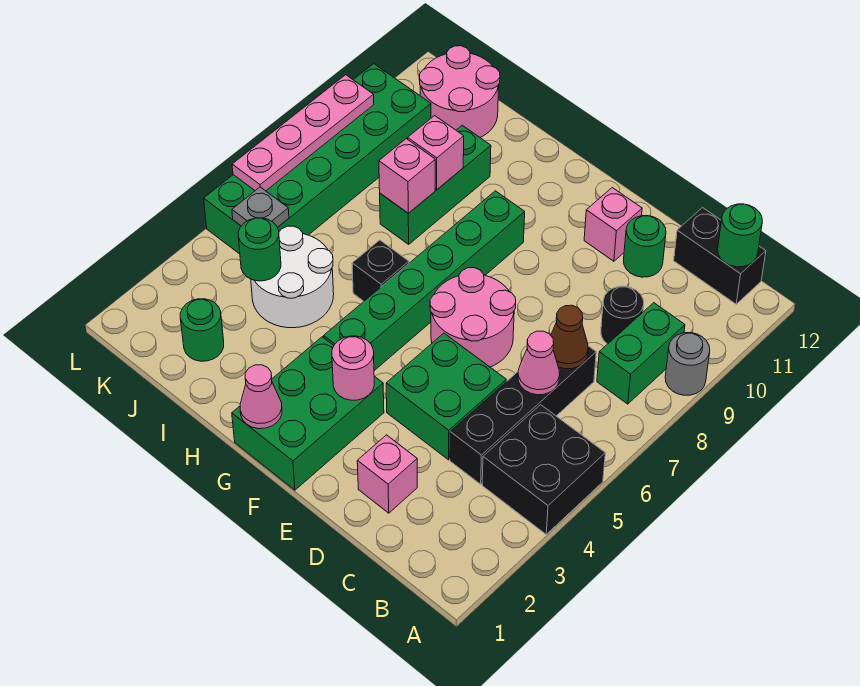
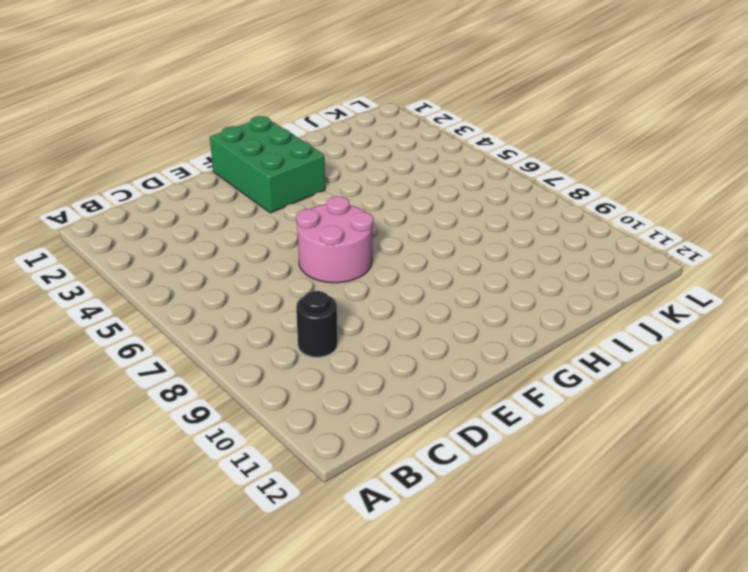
none -> black 2x2 brick [482,405,605,534]
none -> grey 1x1 round brick [665,333,710,395]
none -> green 1x2 brick [597,303,685,404]

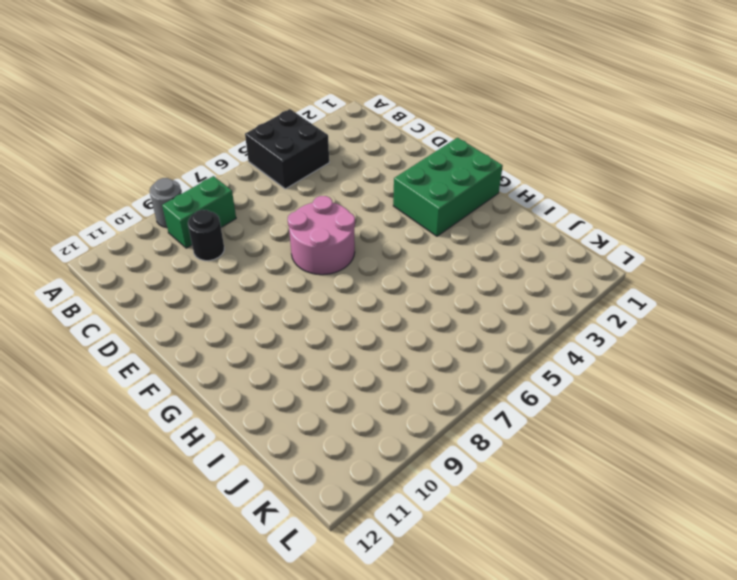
none -> black 1x2 brick [674,208,766,304]
none -> black 1x4 brick [450,346,596,484]
none -> pink 1x1 brick [357,435,417,513]

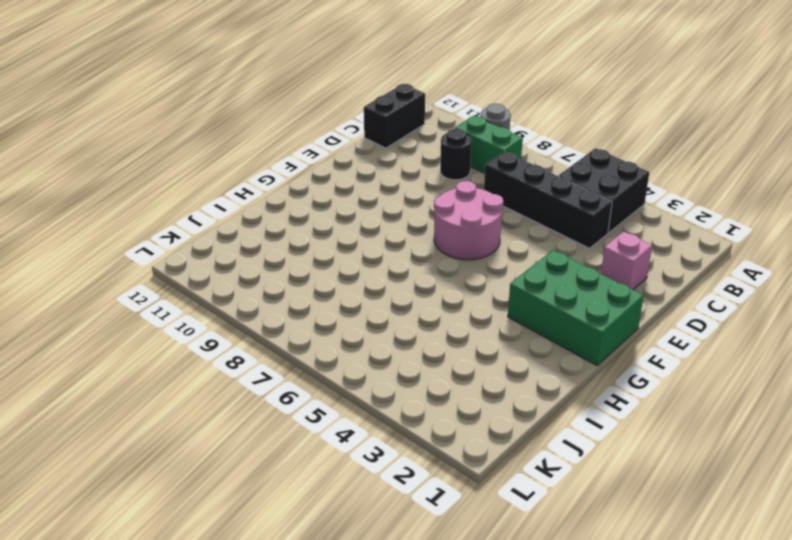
none -> green 2x2 brick [386,333,506,460]
none -> green 1x1 round brick [624,216,666,277]
none -> pink 1x1 brick [584,188,642,261]

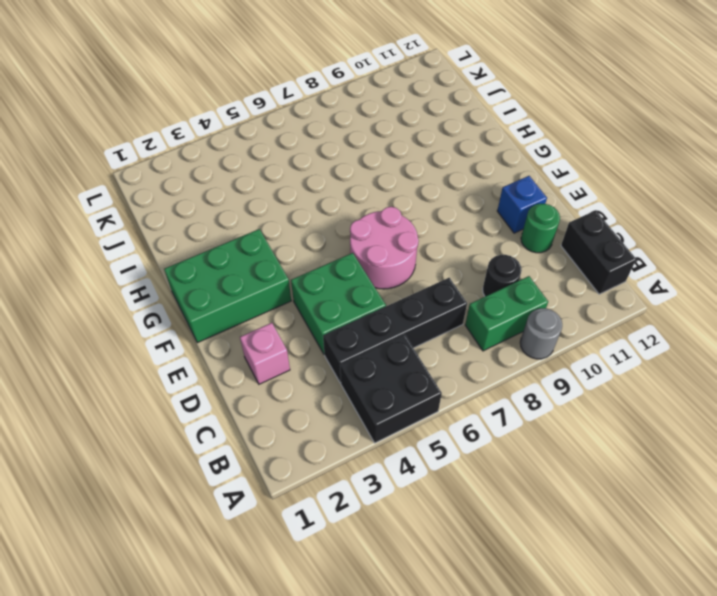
blue 1x1 brick [497,176,547,233] -> pink 1x1 brick [584,188,642,261]
none -> green 1x6 brick [324,191,525,371]
none -> black 1x1 brick [352,240,409,301]
none -> white 2x2 round brick [251,226,334,328]

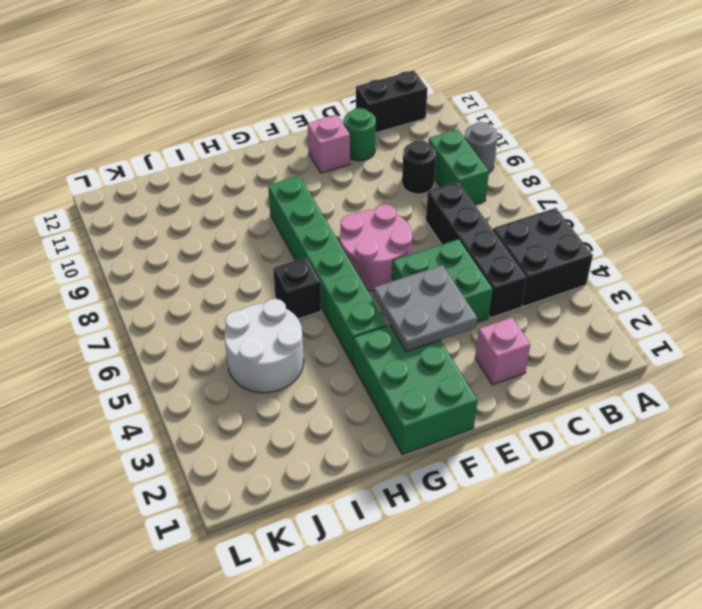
grey 2x2 plate [374,265,477,352] -> pink 1x1 round brick [332,336,374,400]
none -> green 1x3 brick [380,125,491,244]
none -> green 1x1 round brick [180,299,224,361]
none -> pink 2x2 round brick [419,46,500,137]

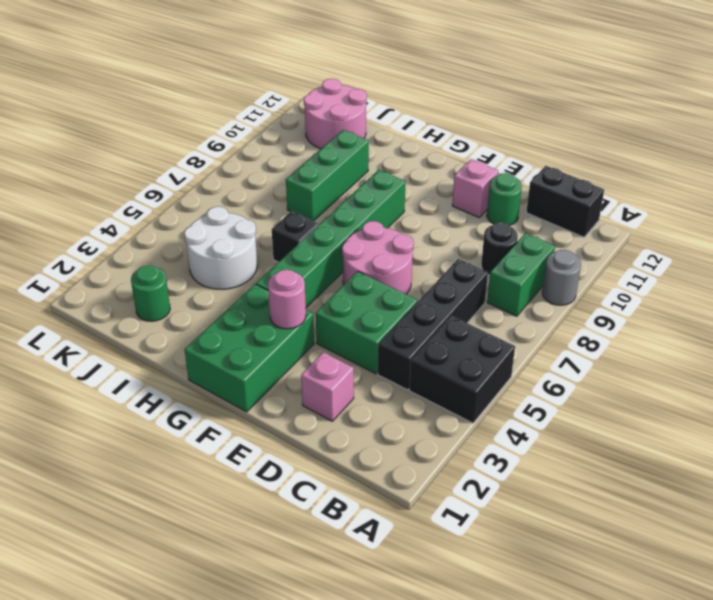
none -> green 2x6 brick [204,64,431,254]
none -> green 1x1 round brick [718,204,762,267]
none -> pink 1x1 cone [518,331,560,395]

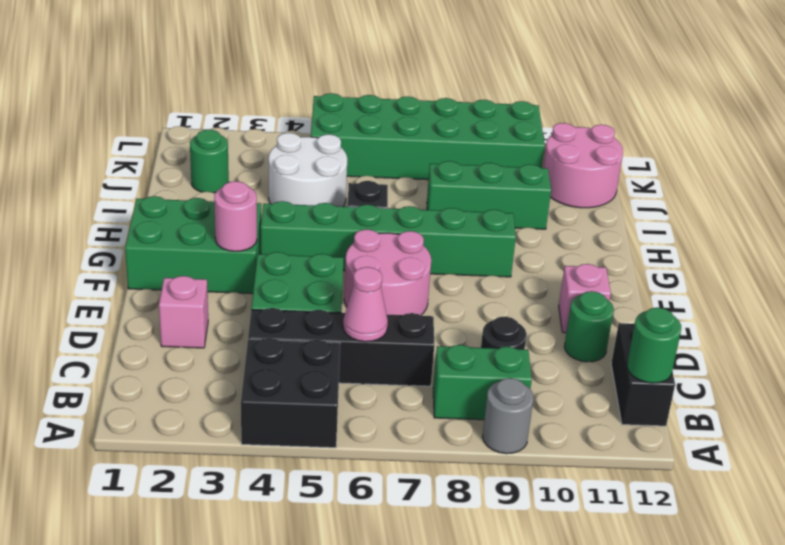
none -> brown 1x1 cone [551,305,588,369]
none -> pink 1x1 cone [240,365,282,429]
none -> pink 1x1 brick [379,139,435,213]

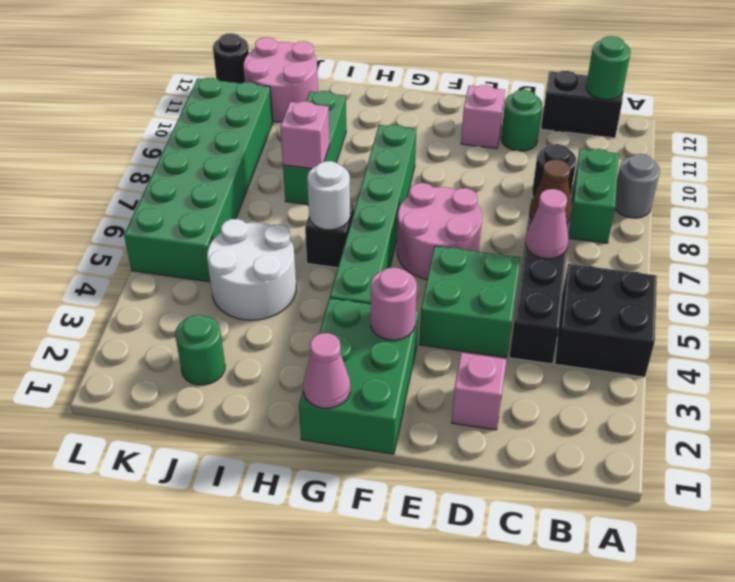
white 1x1 round brick [307,161,350,230] -> none
black 1x1 round brick [213,33,249,83] -> none
none -> pink 1x1 brick [408,116,464,190]
none -> green 1x1 round brick [238,218,281,281]
none -> grey 1x1 plate [232,187,289,227]

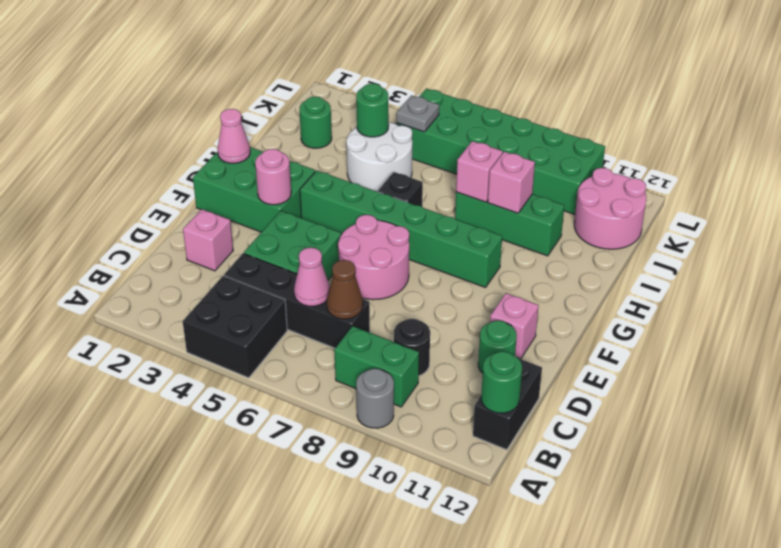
none -> pink 1x4 plate [232,75,374,191]

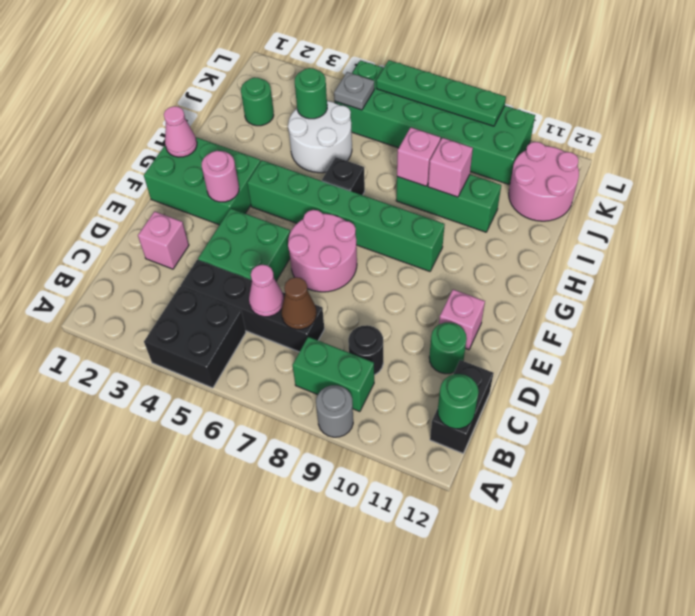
green 1x4 plate [376,60,506,126] -> pink 1x4 plate [232,75,374,191]

